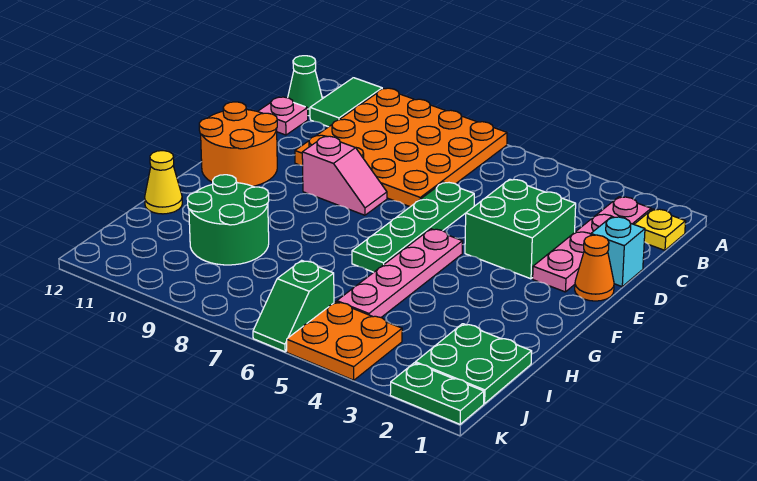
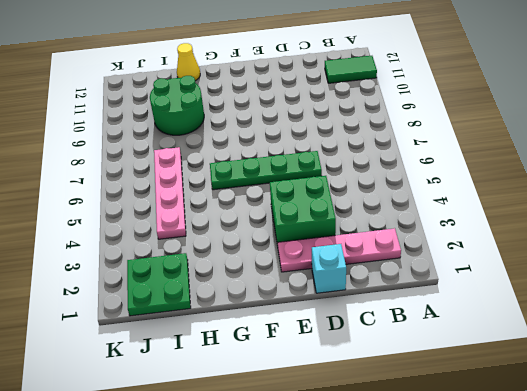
pink 1x4 plate [154,147,186,239] -> pink 1x4 plate turned to [337,229,463,317]
none -> orange 4x4 plate [295,88,507,207]
none -> yellow 1x1 plate [634,209,686,250]
none -> green 1x1 cone [288,56,322,116]

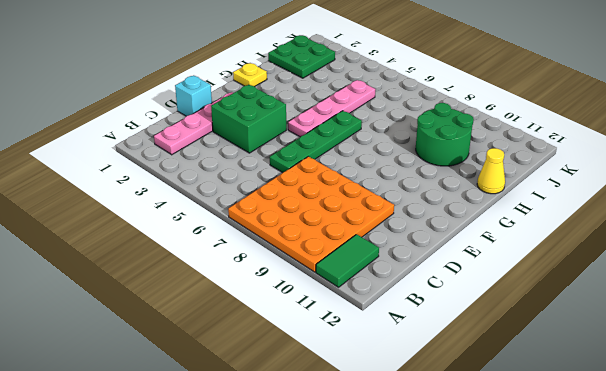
yellow 1x1 plate [233,63,267,87] -> yellow 1x1 plate moved to [634,209,686,250]
none -> green 1x1 cone [288,56,322,116]
none -> pink 1x1 plate [258,97,308,135]
none -> orange 1x1 cone [575,235,614,301]

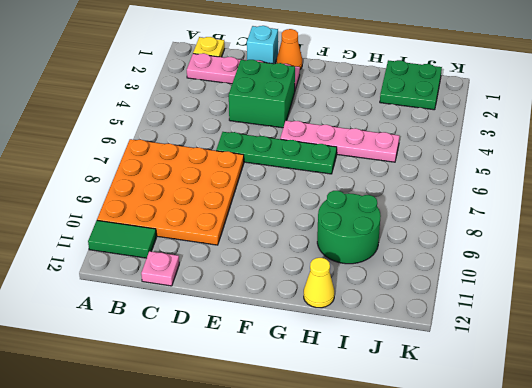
none -> green 1x1 cone [288,56,322,116]
none -> pink 1x2 slope [302,136,387,215]
none -> orange 2x2 round brick [199,102,277,186]

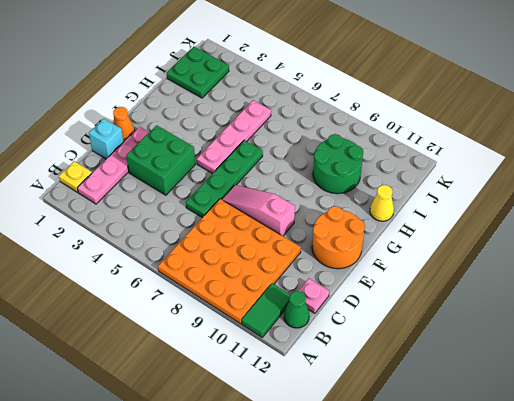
pink 1x3 slope [222,185,295,236] -> pink 1x2 slope [302,136,387,215]
none -> orange 2x2 plate [287,302,402,380]
none -> green 1x2 slope [253,260,334,352]
none -> green 1x2 plate [390,363,484,424]

